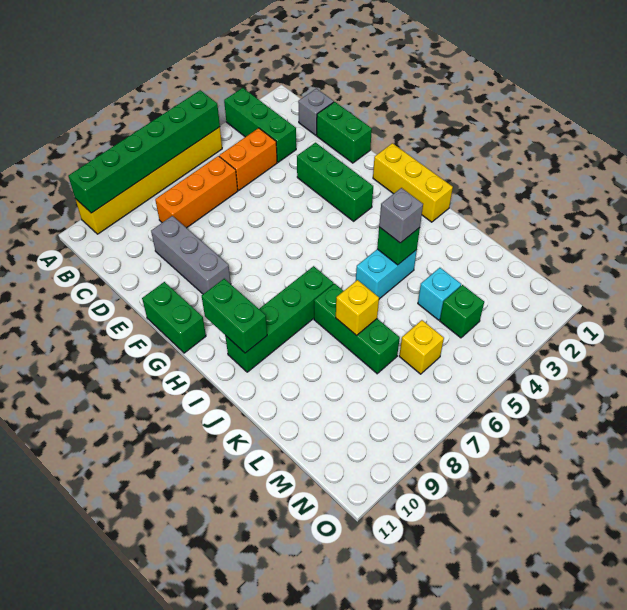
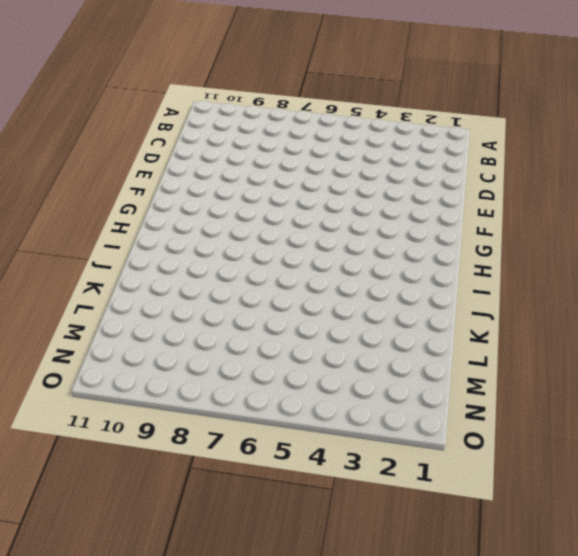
none -> green 1x3 brick [224,88,296,162]
none -> yellow 1x6 brick [75,127,222,234]
none -> grey 1x1 brick [298,88,334,135]

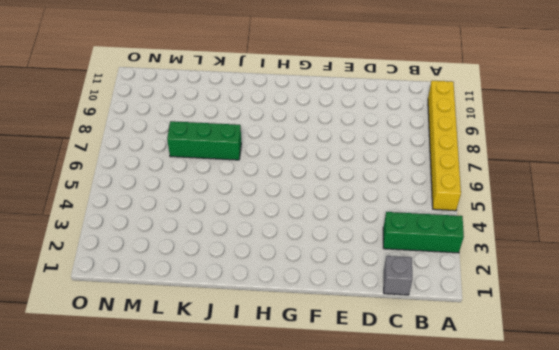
none -> orange 1x2 brick [219,128,277,190]
none -> orange 1x3 brick [155,156,238,228]
none -> green 1x2 brick [317,102,372,163]

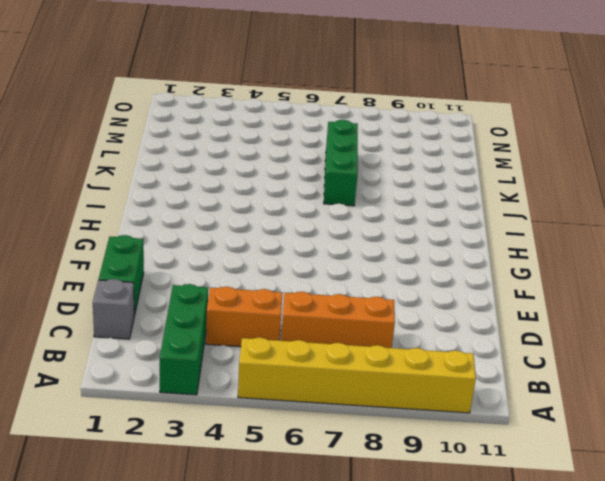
none -> grey 1x3 brick [151,216,231,294]
none -> green 1x3 brick [297,143,373,221]
none -> green 1x2 brick [142,282,206,353]

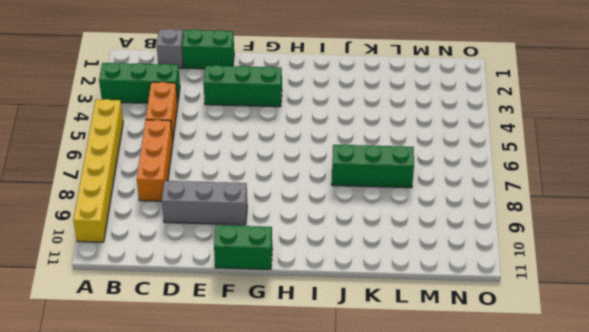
none -> yellow 1x3 brick [373,143,453,222]
none -> green 1x4 brick [225,266,334,372]
none -> cyan 1x2 brick [356,249,417,299]

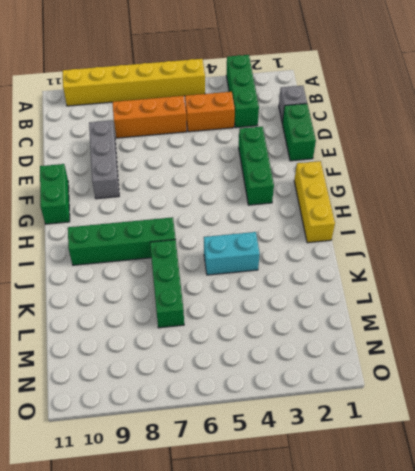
none -> cyan 1x1 brick [418,268,461,320]
none -> green 1x1 brick [440,285,484,338]
none -> yellow 1x1 brick [399,320,444,374]

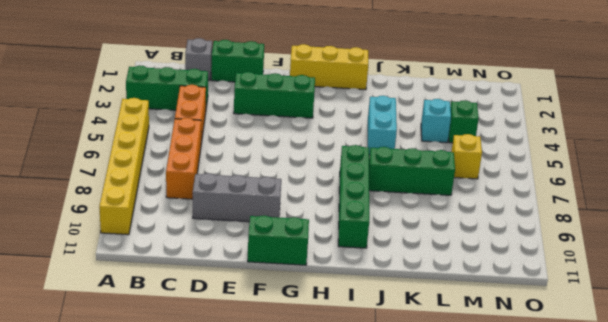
none -> green 1x6 brick [68,90,220,213]
none -> green 1x2 brick [202,279,267,353]
none -> green 1x1 brick [377,227,420,265]

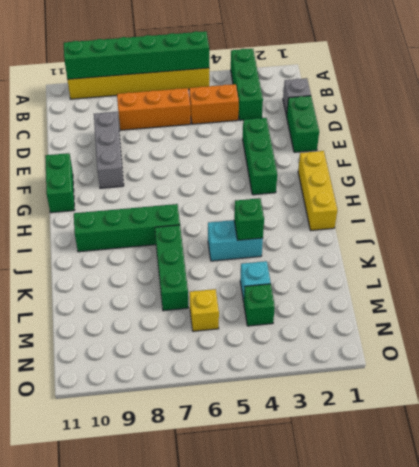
none -> green 1x2 brick [202,279,267,353]
none -> yellow 1x1 brick [336,280,379,336]
none -> grey 1x1 brick [379,188,423,243]

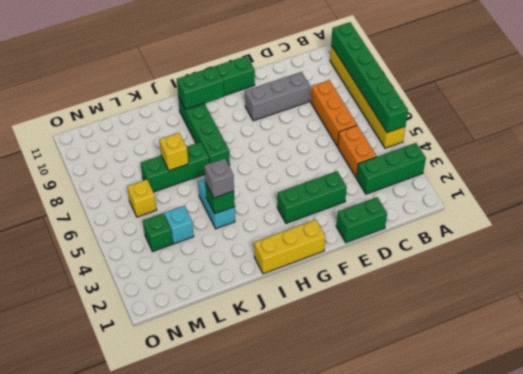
none -> grey 1x1 brick [298,88,334,135]

